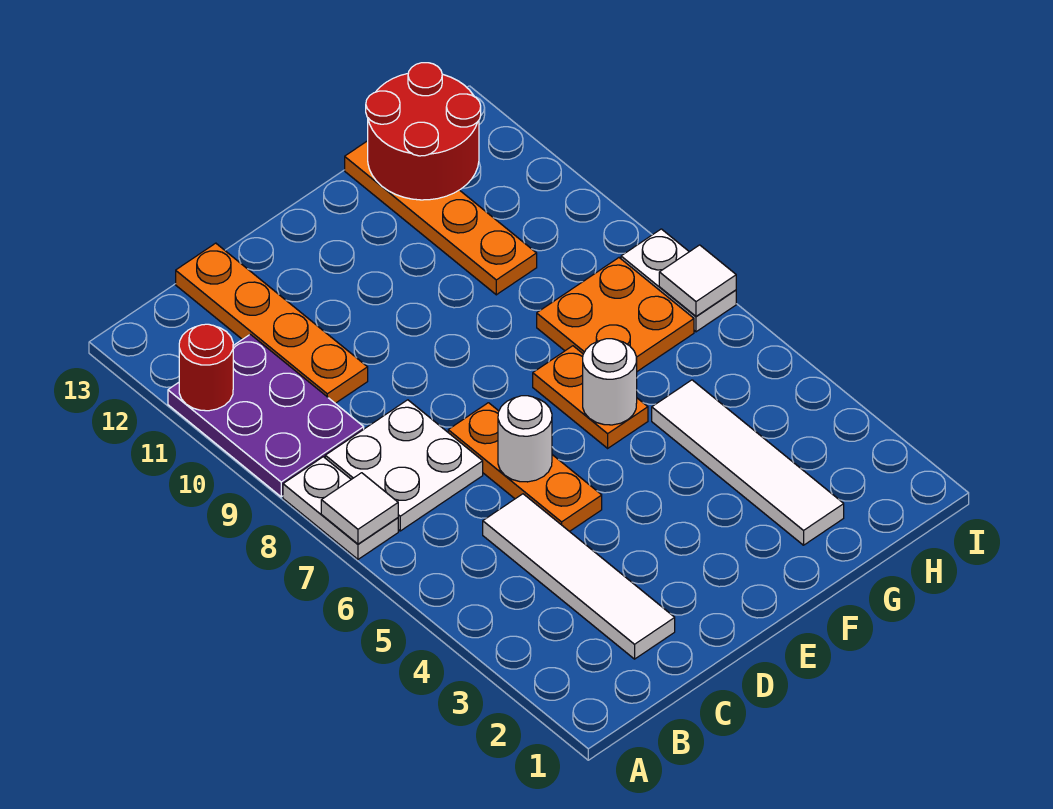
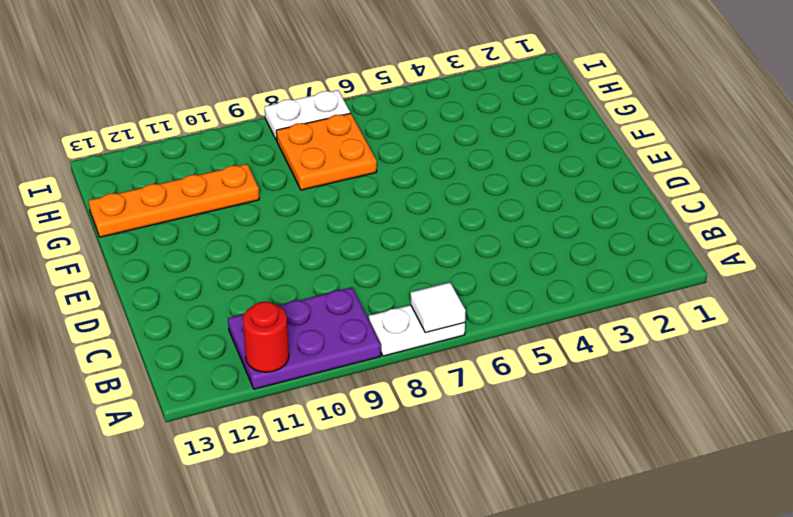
none -> white 2x2 plate [325,400,483,531]
none -> white 1x4 tile [483,494,675,659]
none -> orange 1x4 plate [176,243,368,403]

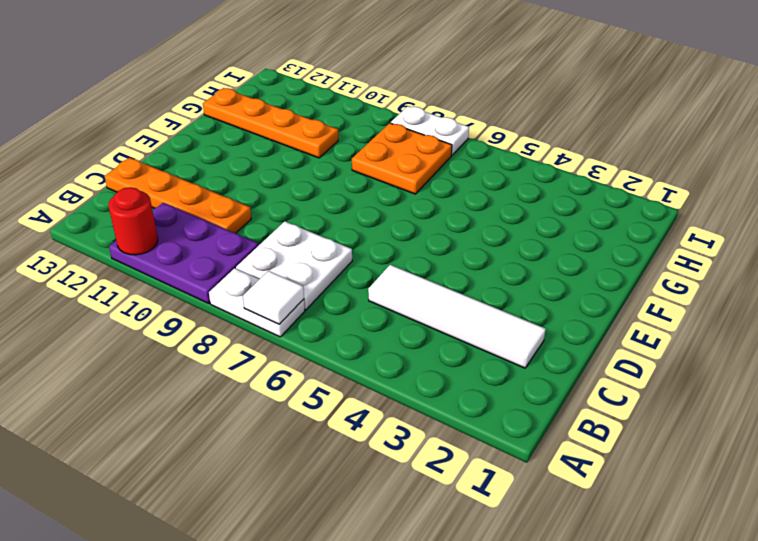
none -> orange 1x3 plate [448,403,602,532]
none -> orange 1x2 plate [533,346,648,448]
none -> white 1x4 tile [652,380,844,545]

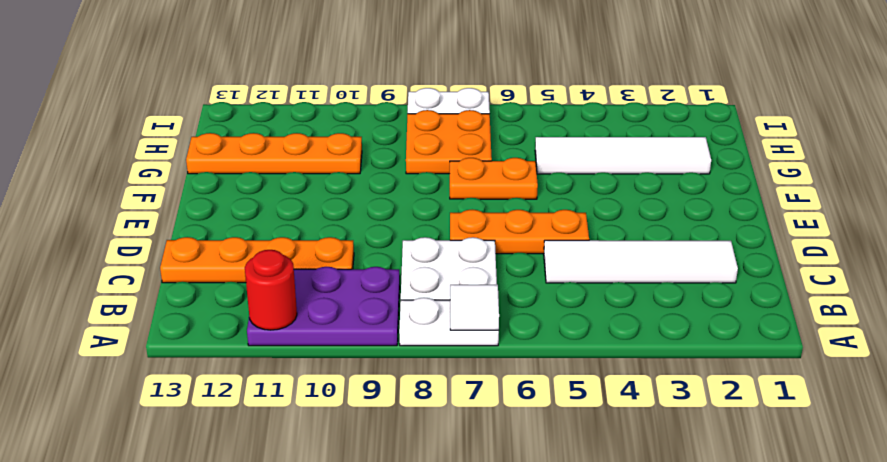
none -> white 1x1 round brick [498,396,552,482]
none -> white 1x1 round brick [583,339,637,425]
none -> red 2x2 round brick [366,63,481,200]

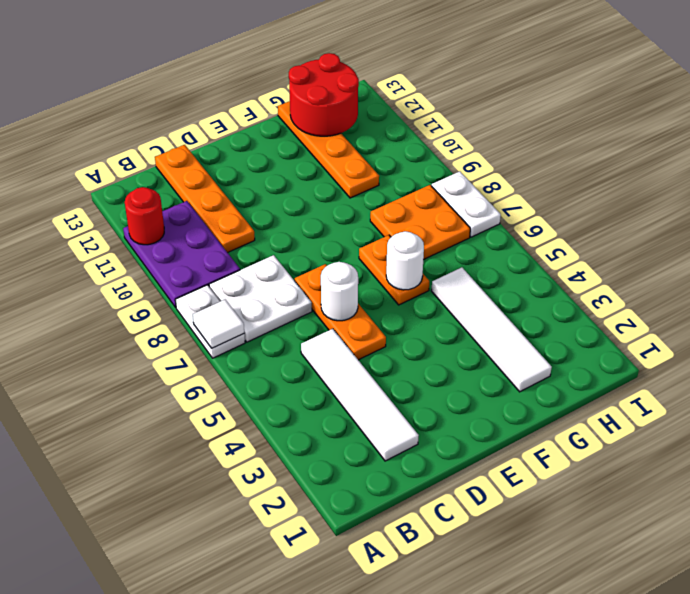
none -> white 1x1 tile [659,245,736,316]

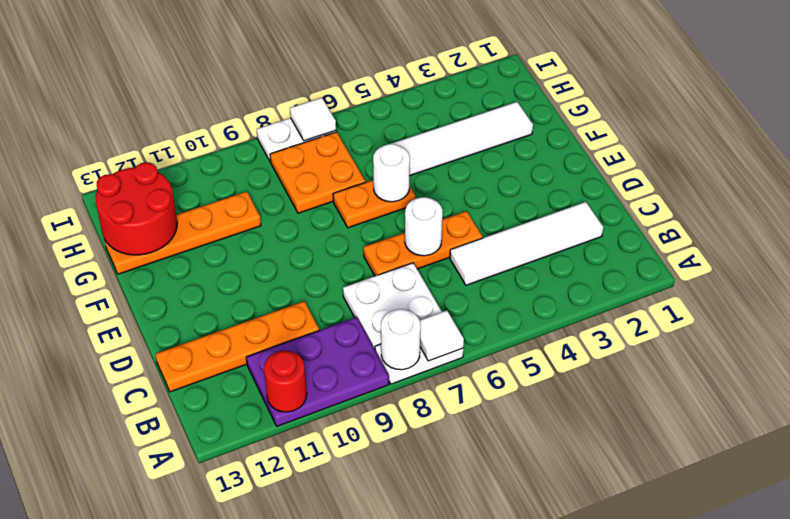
white 1x1 round brick [381,309,420,370] -> none

